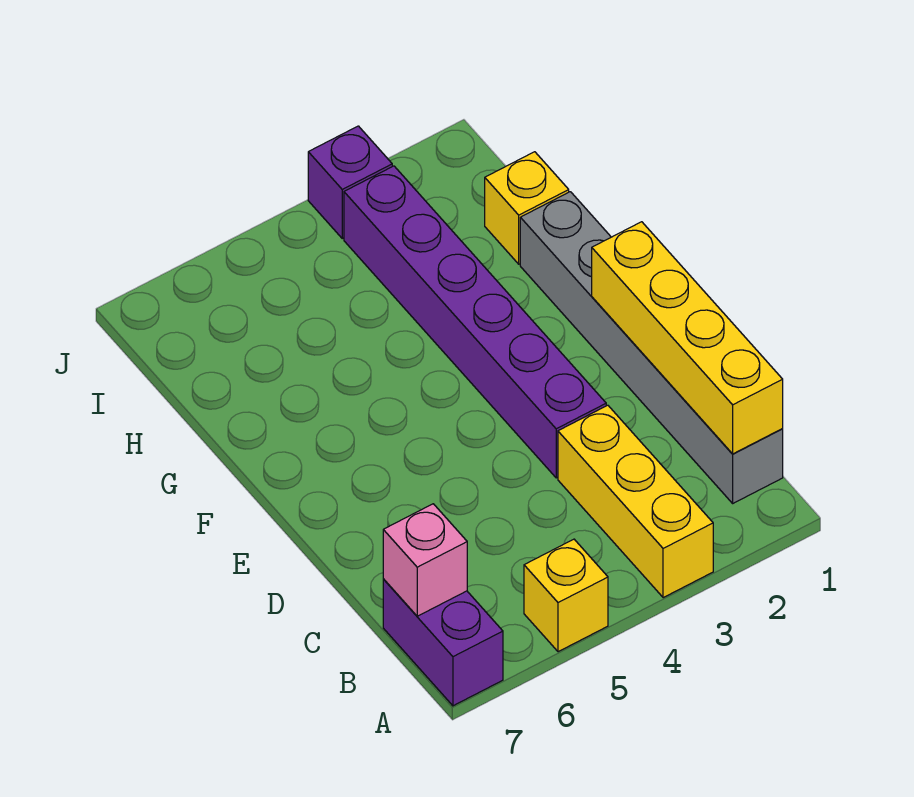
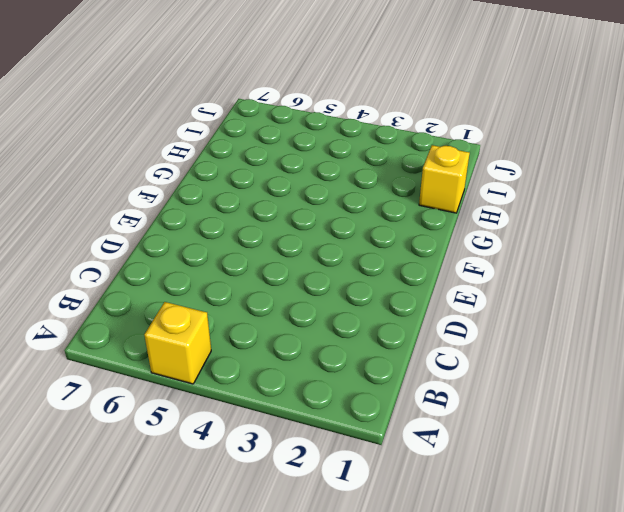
none -> yellow 1x3 brick [558,405,713,598]
none -> purple 1x2 brick [383,579,503,706]

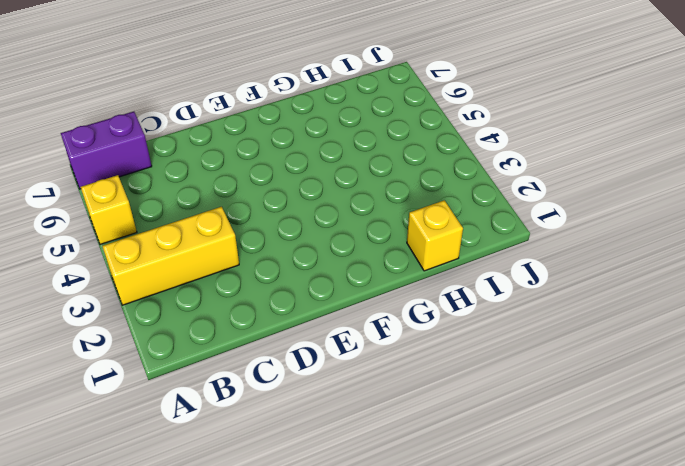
none -> grey 1x6 brick [520,192,783,503]
none -> purple 1x6 brick [344,166,606,478]

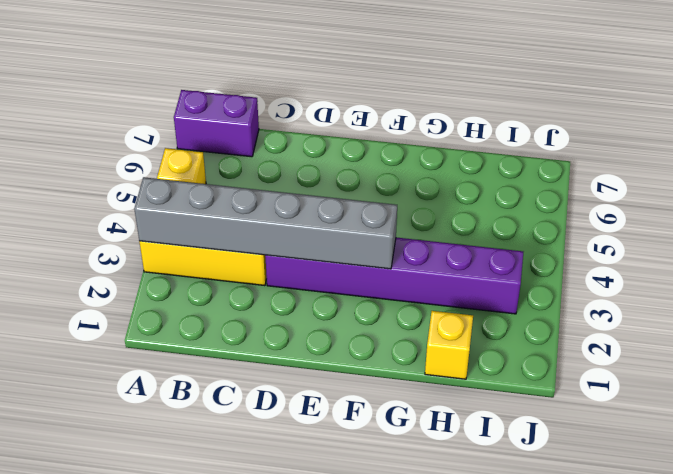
grey 1x6 brick [134,177,397,269] -> grey 1x6 brick moved to [520,192,783,503]
none -> purple 1x1 brick [308,126,392,238]
none -> yellow 1x4 brick [592,222,783,454]

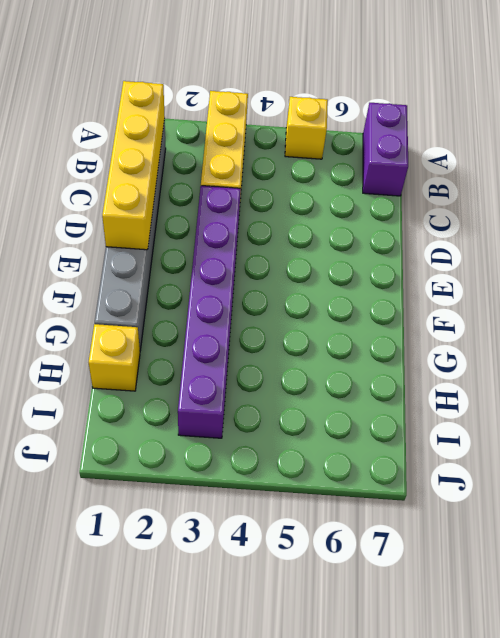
none -> purple 1x1 brick [308,126,392,238]
none -> pink 1x1 brick [383,504,467,616]

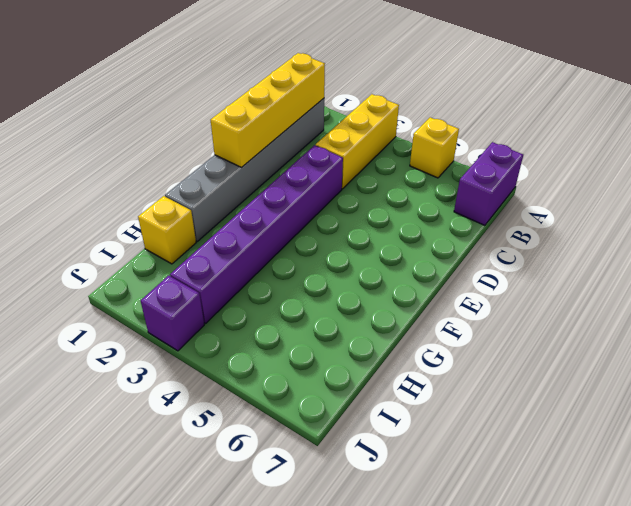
none -> pink 1x1 brick [383,504,467,616]

